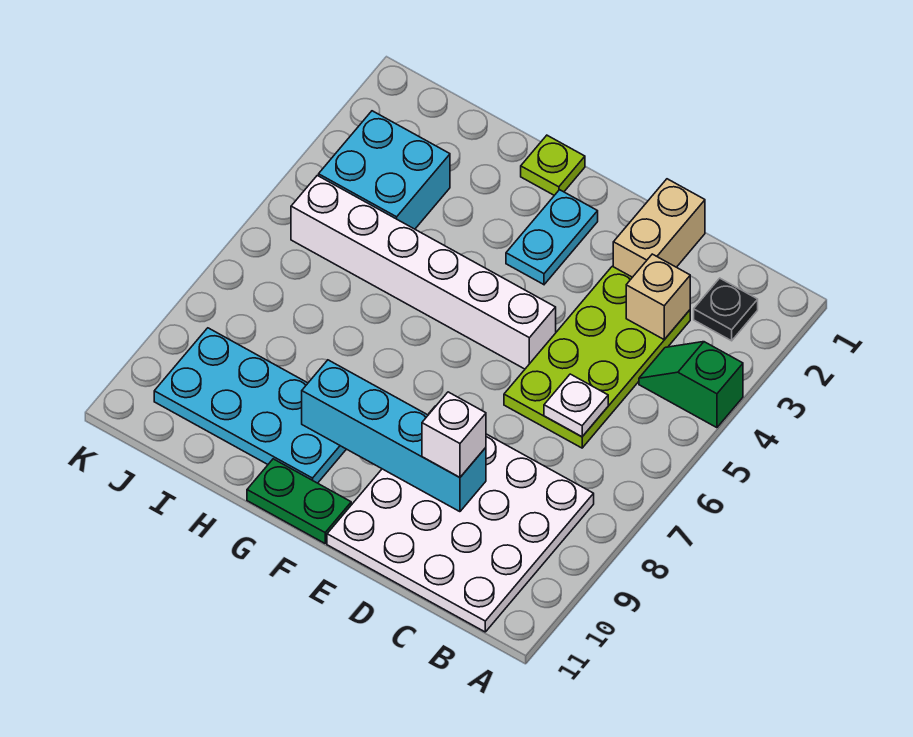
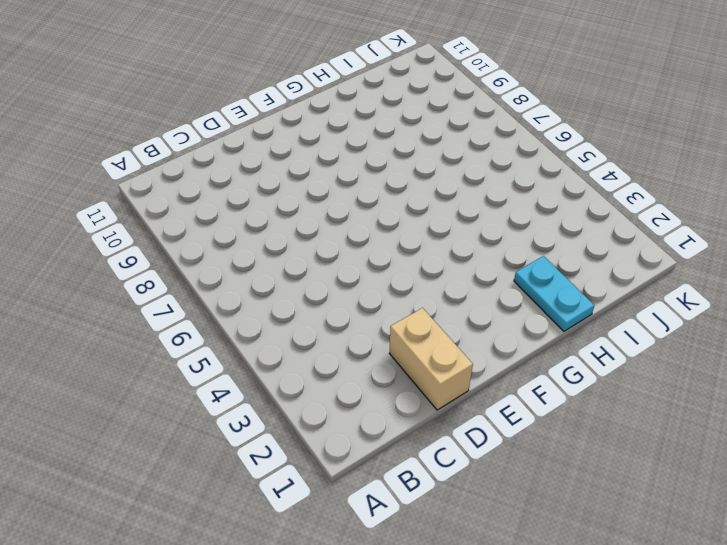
cyan 1x2 plate [514,256,594,331] -> cyan 1x2 plate moved to [506,190,598,285]
none -> green 1x2 slope [639,342,743,428]
none -> black 1x1 plate [694,278,758,341]
none -> white 4x4 plate [327,406,594,632]

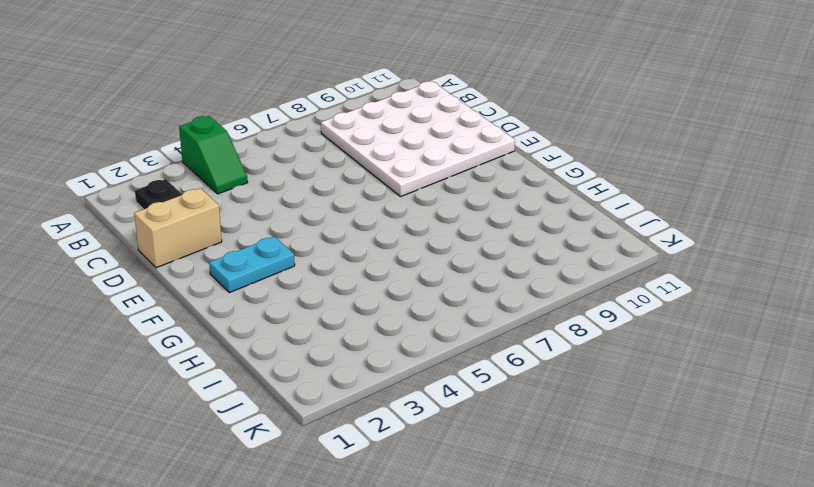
none -> lime 2x4 plate [504,266,690,448]
none -> white 1x6 brick [291,176,556,369]
none -> green 1x2 plate [247,459,351,543]

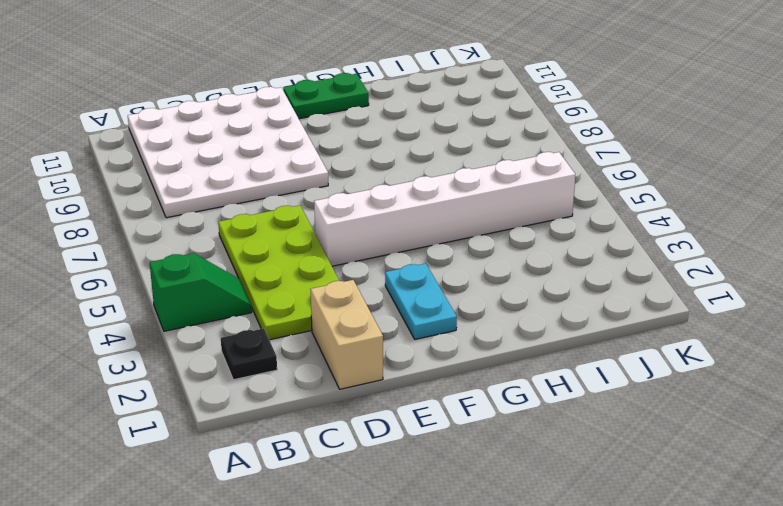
none -> lime 1x1 plate [521,135,585,195]
none -> cyan 2x4 plate [154,328,346,483]
none -> cyan 2x2 brick [319,111,450,229]

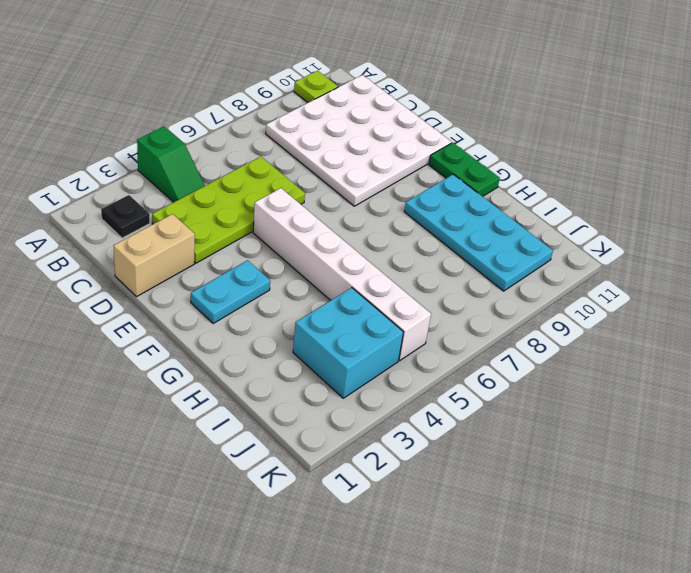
lime 1x1 plate [294,71,338,103] -> lime 1x1 plate moved to [521,135,585,195]
none -> tan 1x1 brick [626,254,690,340]
none -> white 1x1 plate [544,374,608,437]
none -> cyan 1x4 brick [302,360,486,512]

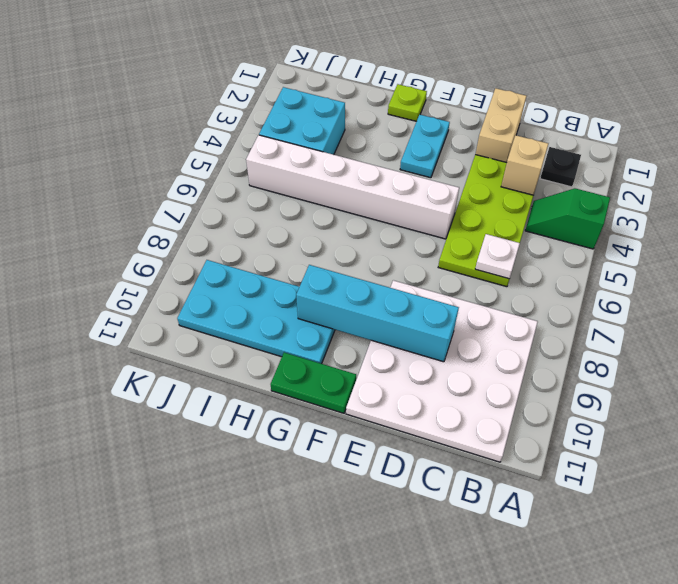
none -> white 1x1 brick [422,392,486,477]

